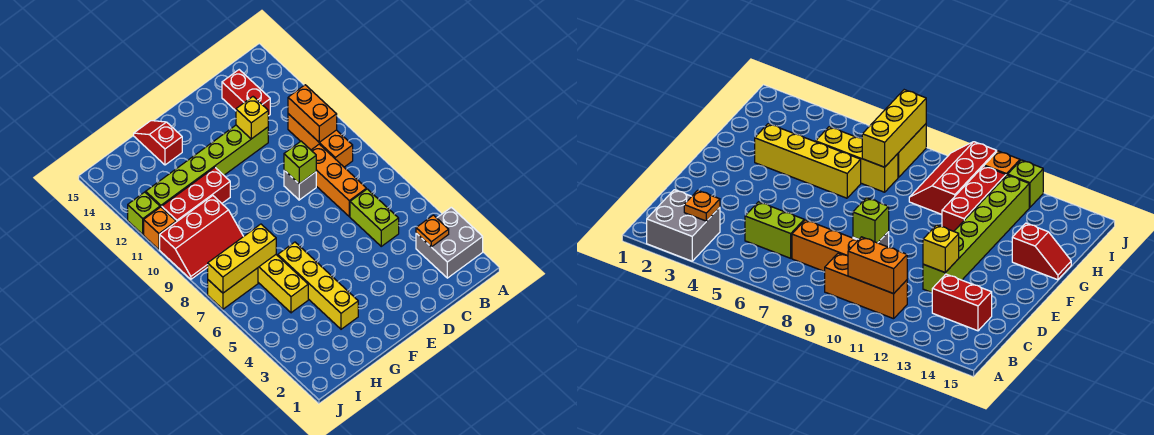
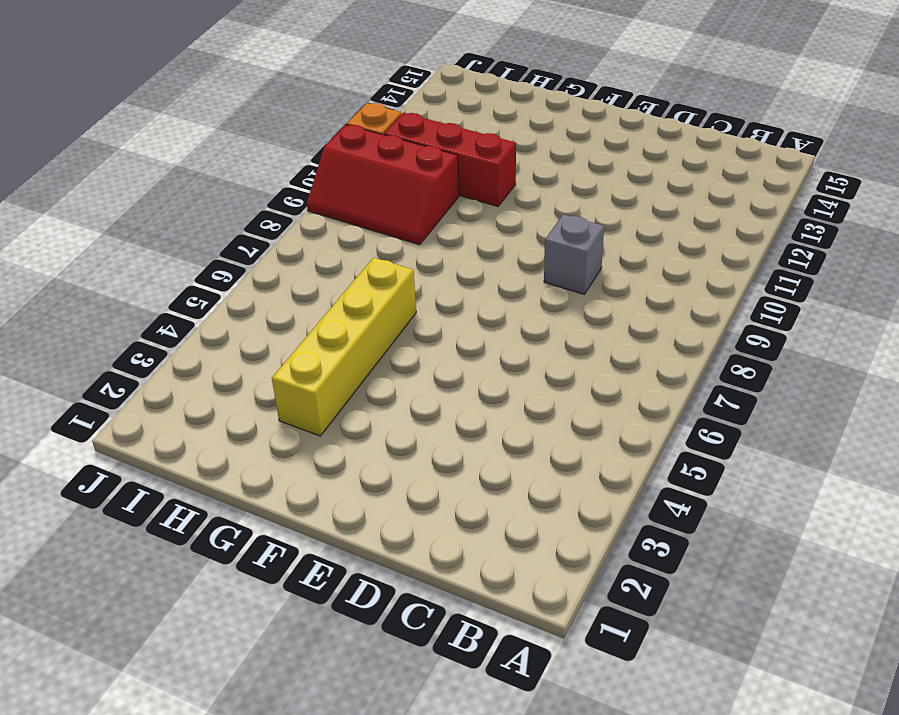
none -> grey 2x2 brick [416,207,483,278]
none -> orange 1x3 brick [288,114,353,167]
none -> lime 1x2 brick [350,189,399,246]

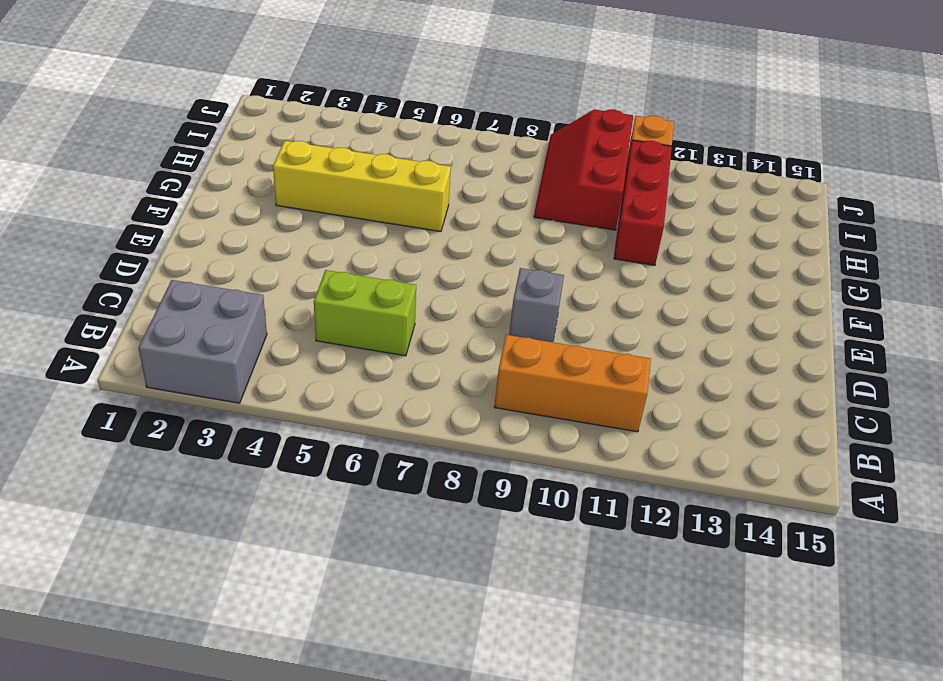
none -> orange 1x3 brick [311,144,366,216]
none -> red 1x2 brick [222,70,270,116]
none -> lime 1x6 brick [146,125,268,208]

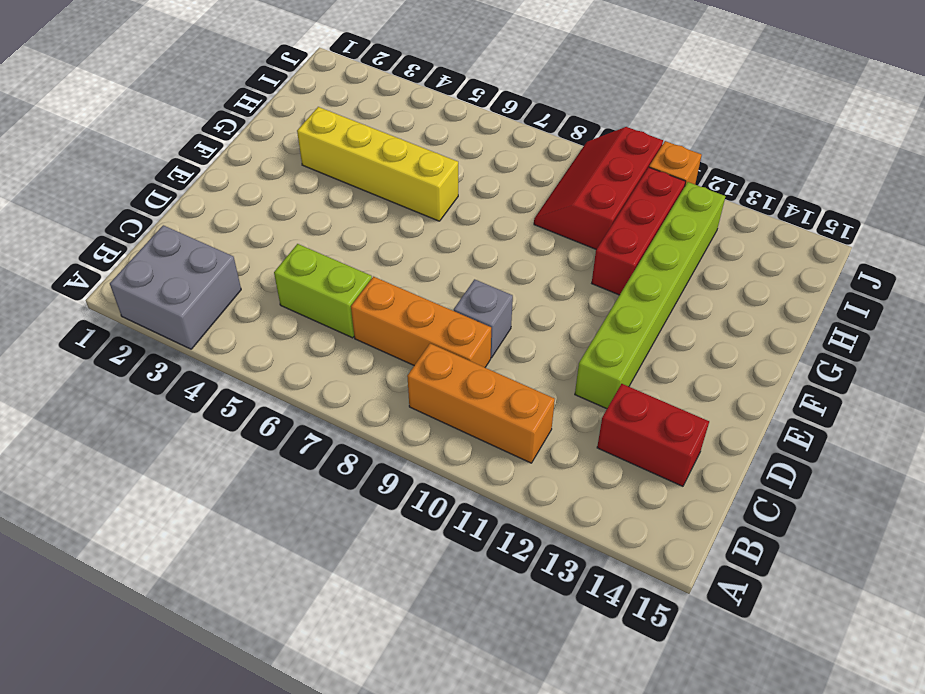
none -> red 1x2 slope [134,121,182,165]
none -> yellow 1x3 brick [258,255,308,313]
none -> yellow 1x2 brick [208,268,258,309]

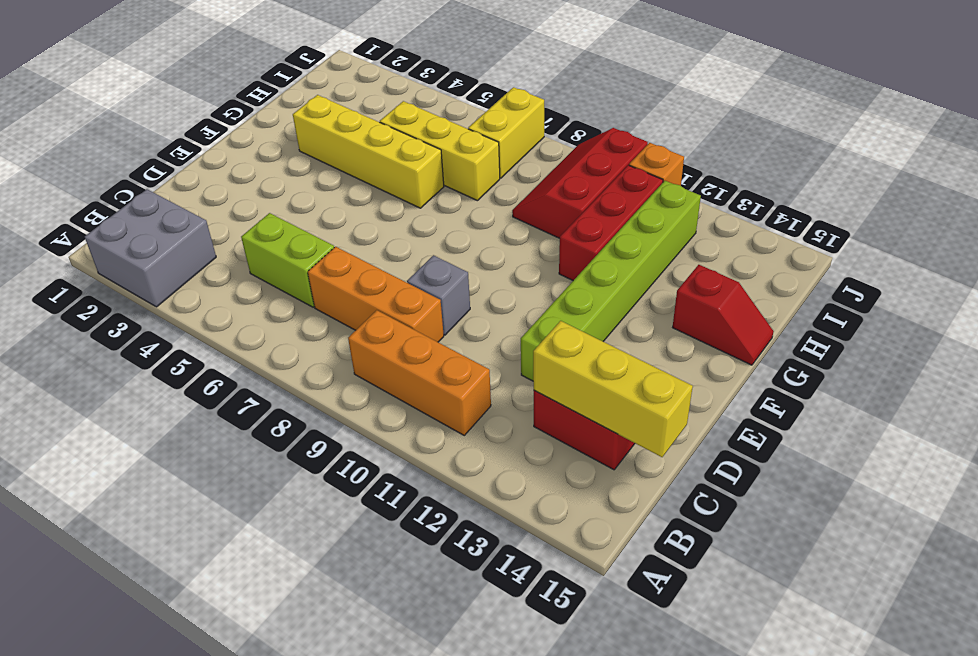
yellow 1x3 brick [533,321,693,457] -> yellow 1x3 brick turned to [208,224,276,293]
none -> lime 1x1 brick [128,192,160,235]
none -> orange 1x1 plate [416,215,449,247]
none -> orange 1x2 brick [288,85,337,142]

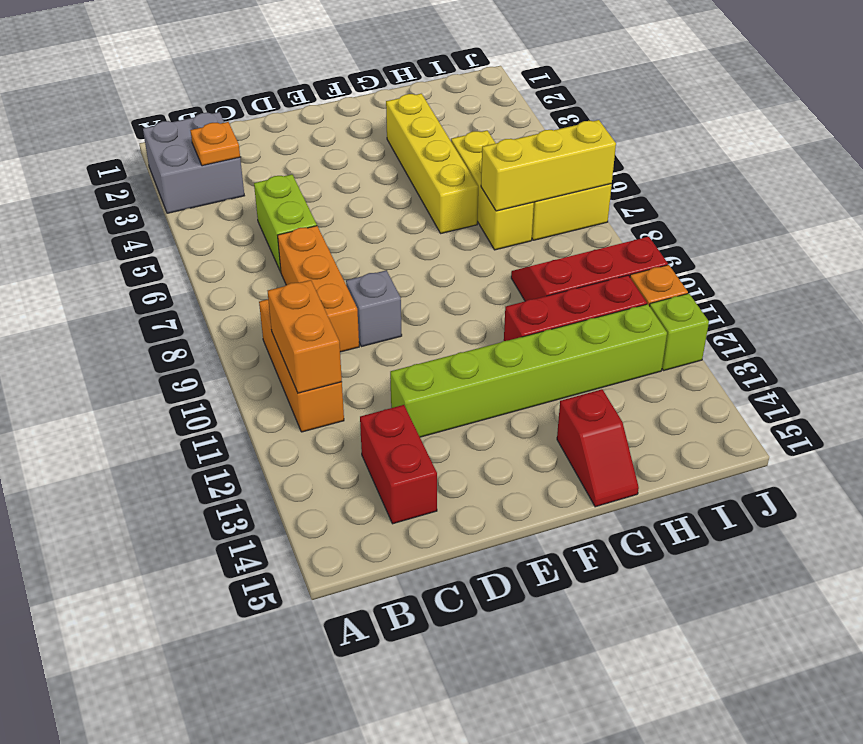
none -> lime 1x1 brick [284,141,316,184]
none -> yellow 1x1 brick [236,97,268,139]

